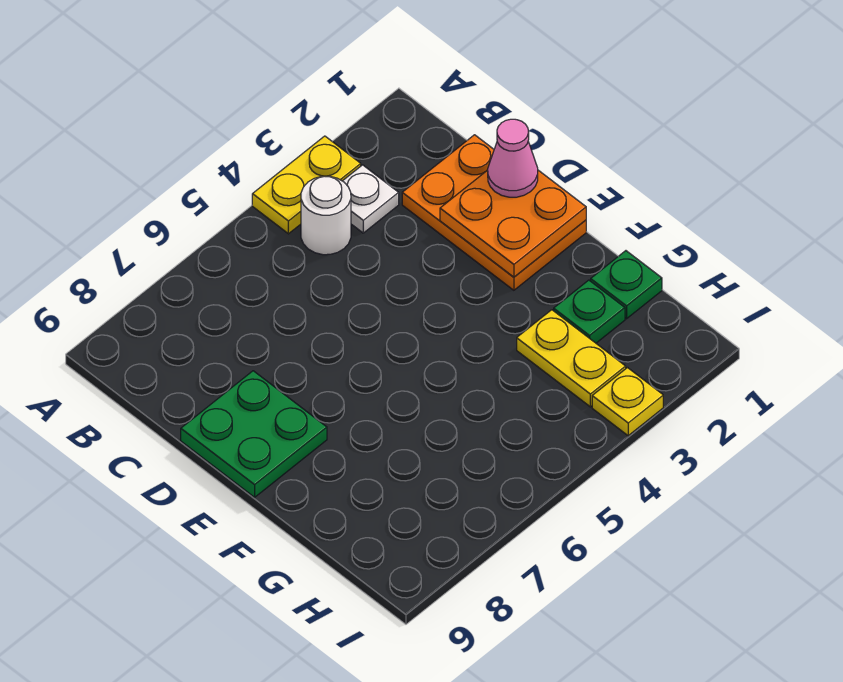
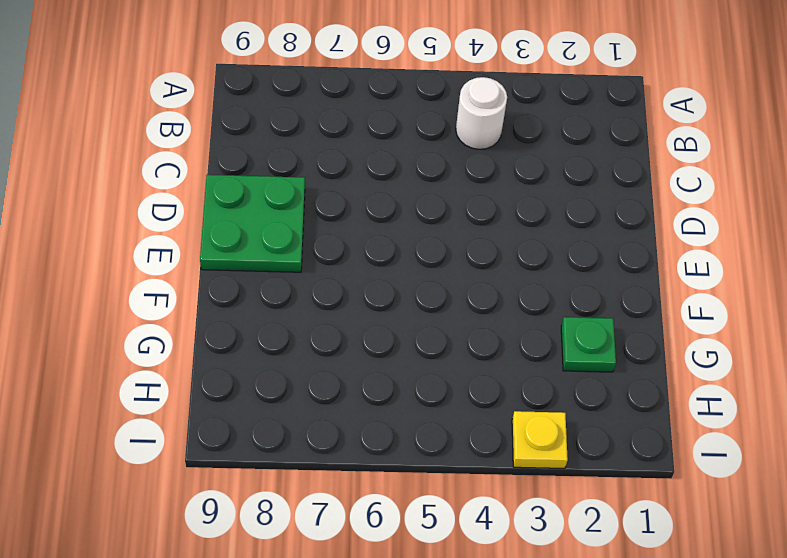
none -> yellow 1x2 plate [252,136,361,234]
none -> white 1x1 plate [343,165,399,233]

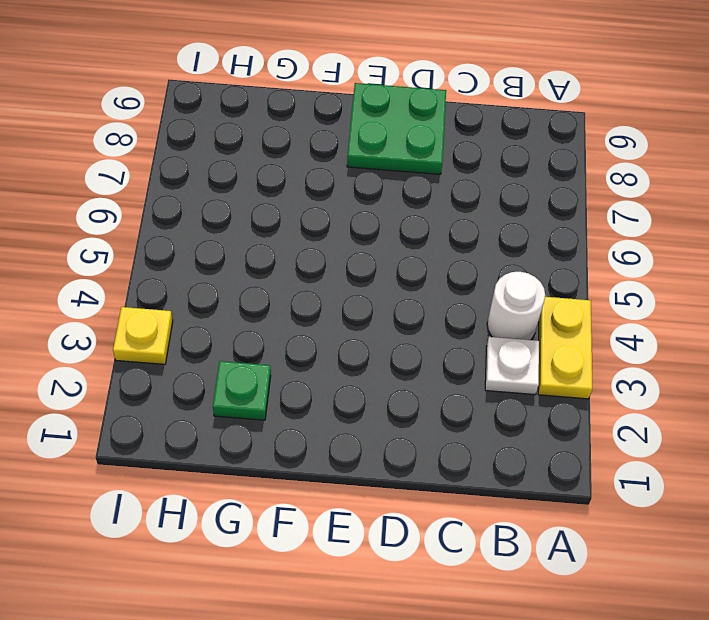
none -> orange 2x3 plate [402,135,586,290]
none -> green 1x1 plate [591,251,662,319]

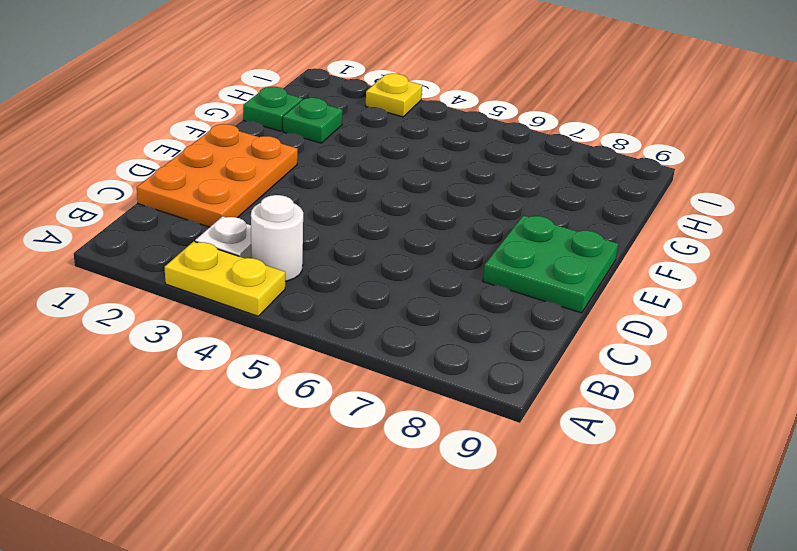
none -> yellow 1x2 plate [517,310,626,407]
none -> orange 2x2 plate [440,170,586,277]

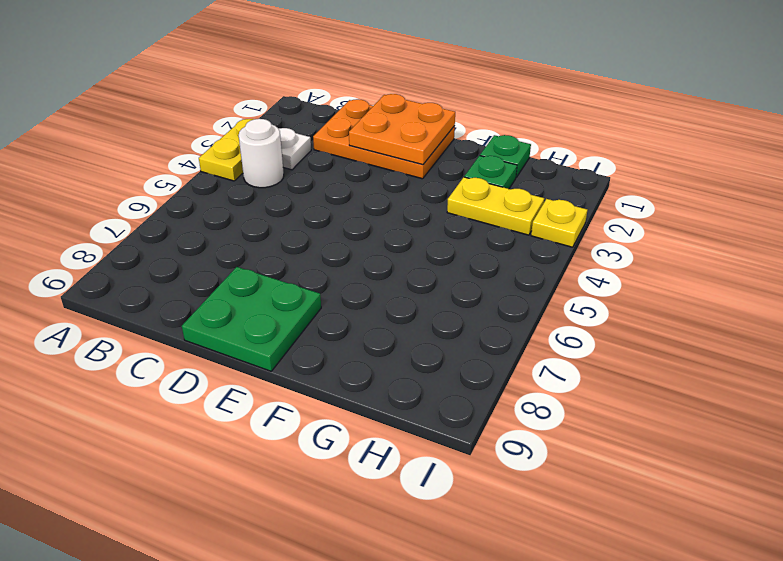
none -> pink 1x1 cone [488,119,538,197]

